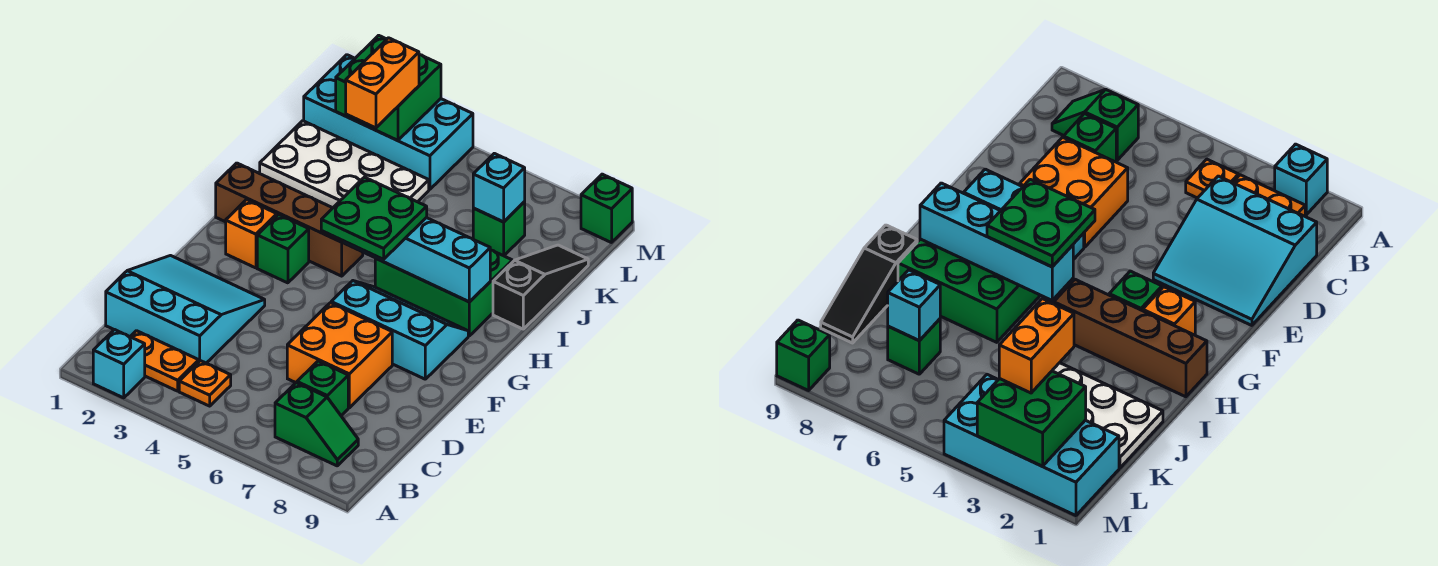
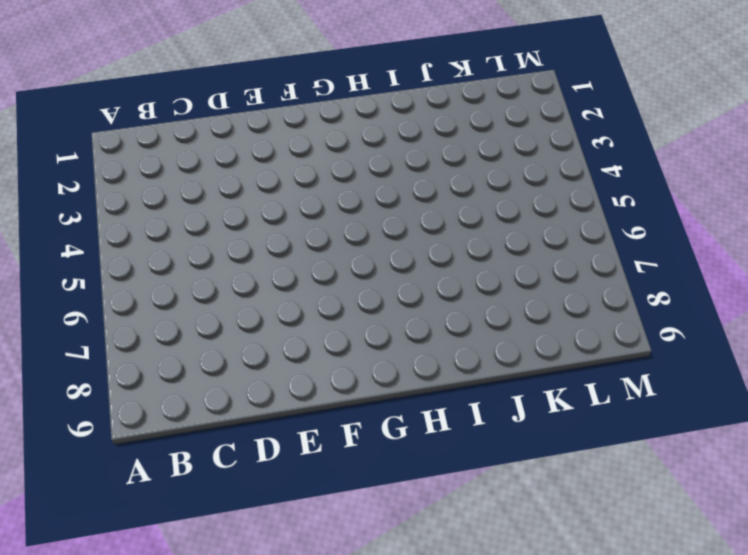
none -> cyan 1x1 brick [93,330,145,398]
none -> orange 1x2 plate [130,331,199,391]
none -> orange 1x1 plate [179,361,231,406]

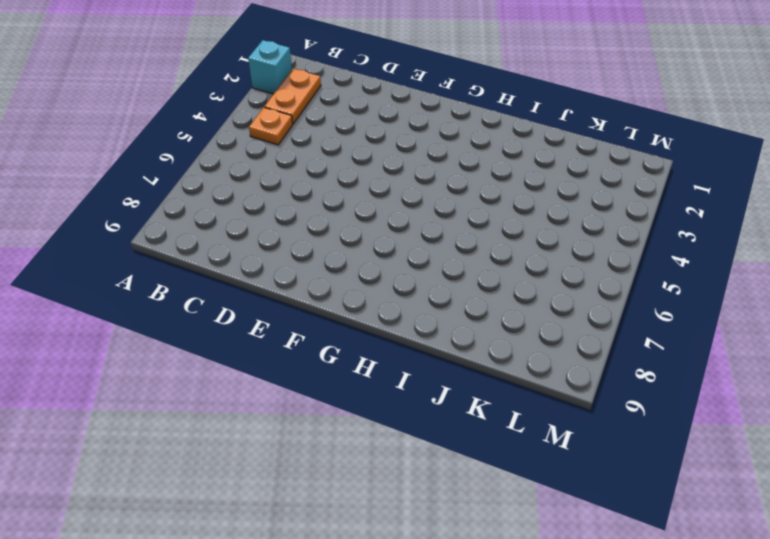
none -> green 1x2 slope [275,383,358,466]
none -> cyan 3x3 slope [106,256,265,363]
none -> green 1x1 brick [297,361,348,416]

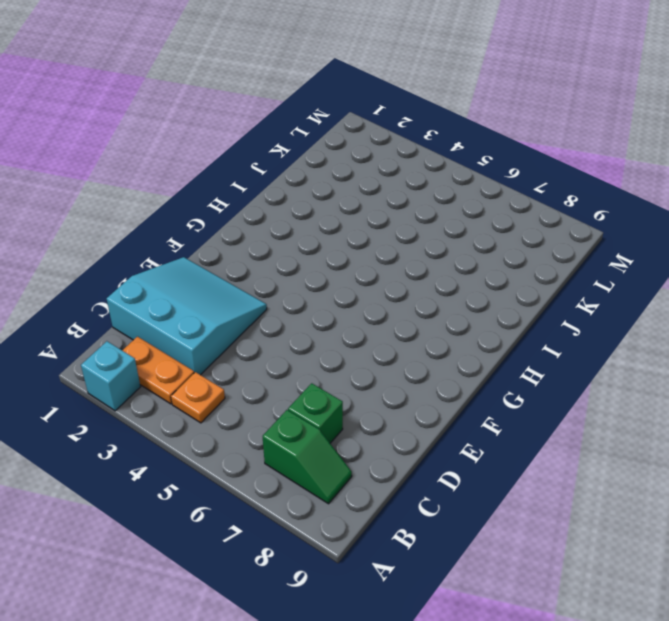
none -> orange 2x2 brick [287,303,392,408]
none -> cyan 2x3 slope [331,281,468,379]
none -> orange 1x1 brick [226,200,277,268]

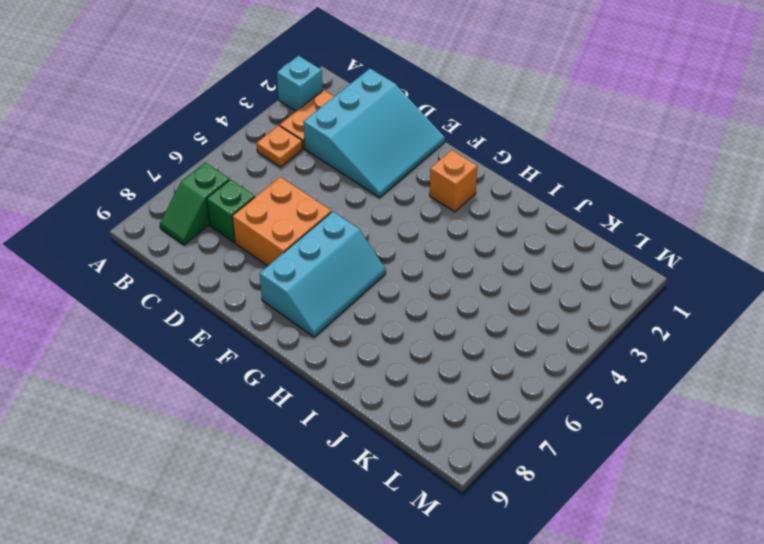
none -> green 1x1 brick [257,215,309,283]
none -> brown 1x4 brick [216,163,363,276]
none -> green 2x3 brick [375,250,512,336]

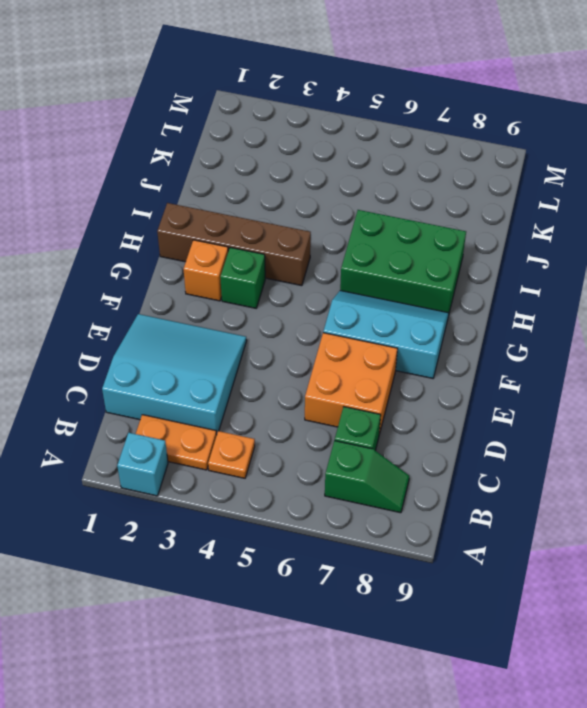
none -> black 1x3 slope [493,245,588,329]
none -> white 2x4 plate [260,121,429,208]
none -> green 1x1 brick [473,202,525,256]

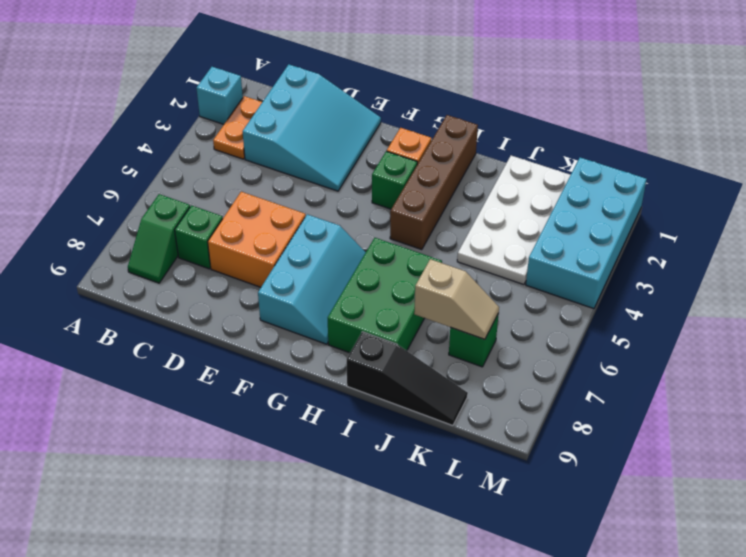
tan 1x2 slope [414,259,499,339] -> cyan 1x1 brick [473,153,525,222]
none -> orange 1x1 plate [179,361,231,406]
none -> green 1x1 brick [581,174,632,243]
none -> cyan 1x4 brick [343,218,490,302]

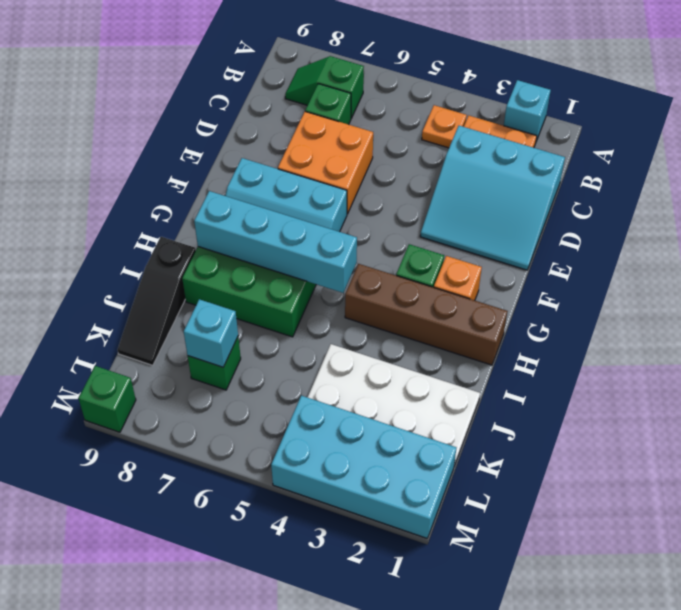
none -> green 2x2 brick [336,35,441,141]
none -> green 2x2 plate [321,177,427,259]
none -> orange 1x2 brick [346,38,419,128]

